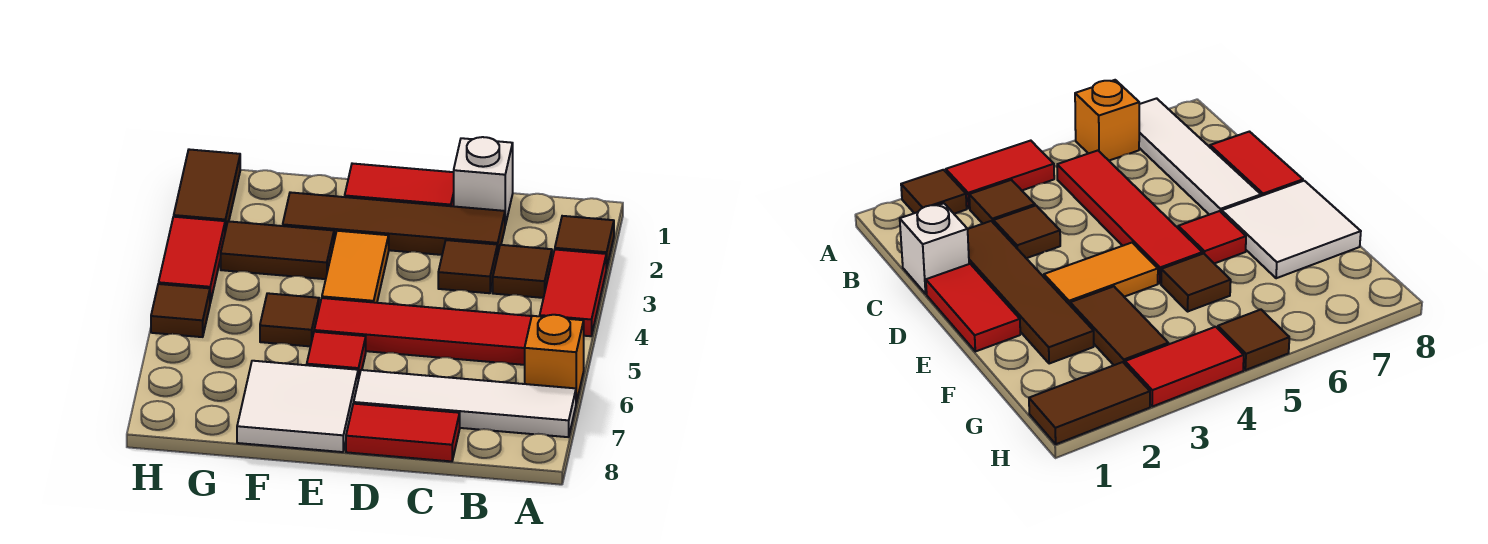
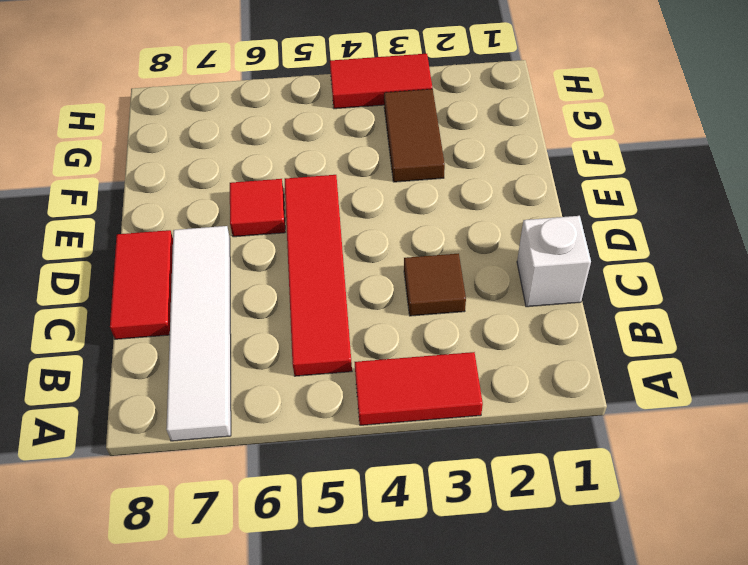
none -> brown 1x1 tile [555,216,614,269]
none -> orange 1x1 brick [525,315,584,403]
none -> brown 1x1 tile [493,245,552,298]

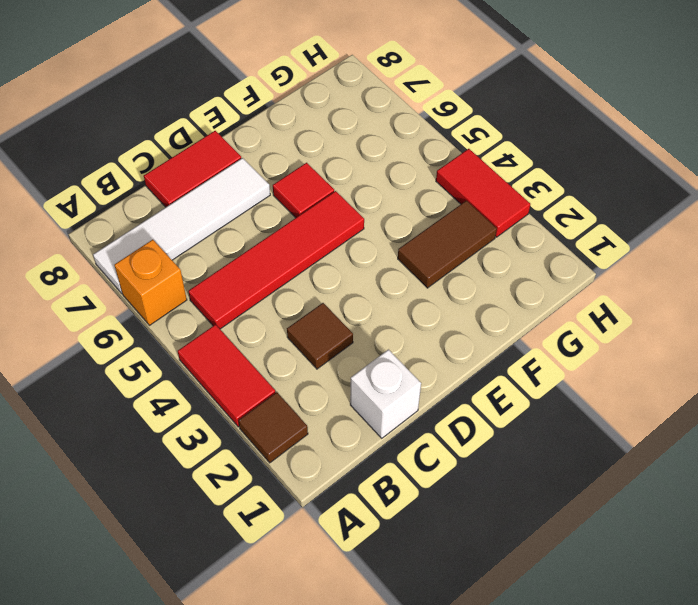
none -> brown 1x1 tile [493,245,552,298]
none -> brown 1x4 tile [283,192,505,256]
none -> red 1x2 tile [345,163,454,206]

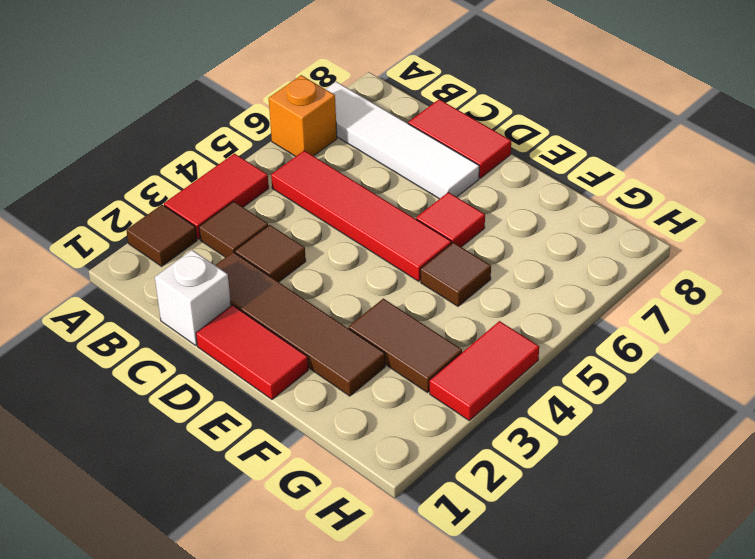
none -> orange 1x2 tile [322,231,389,303]
none -> white 2x2 tile [237,361,358,452]
none -> brown 1x2 tile [174,149,240,231]

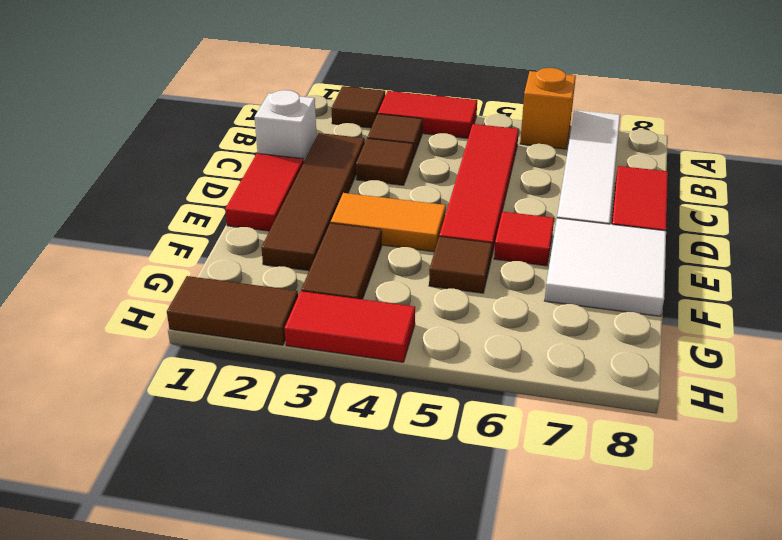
none -> brown 1x1 tile [151,284,210,337]

